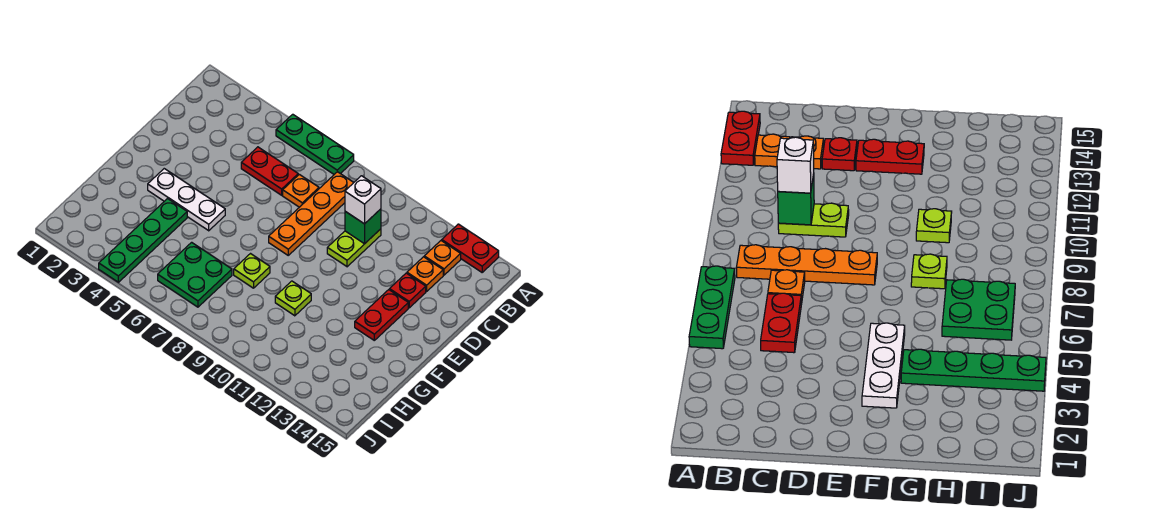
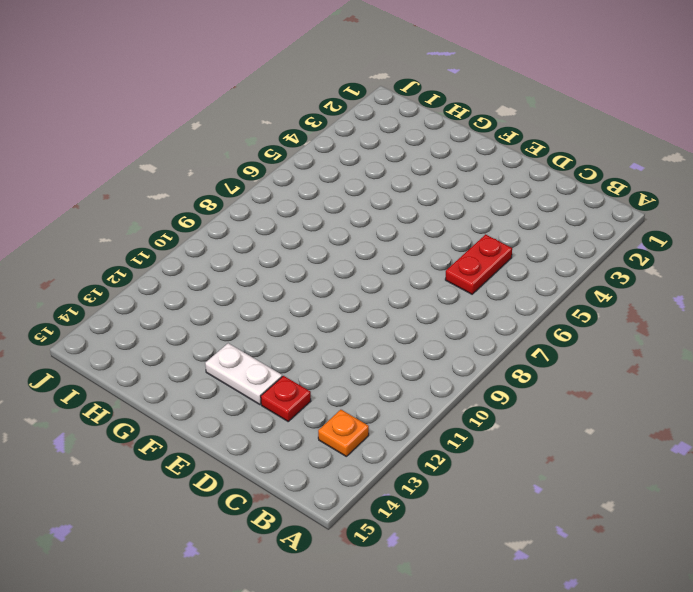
white 1x2 plate [205,343,282,405] -> red 1x2 plate [355,290,408,340]
none -> green 1x3 plate [276,114,354,174]
none -> red 1x2 plate [442,224,499,272]
none -> orange 1x4 plate [269,172,354,255]

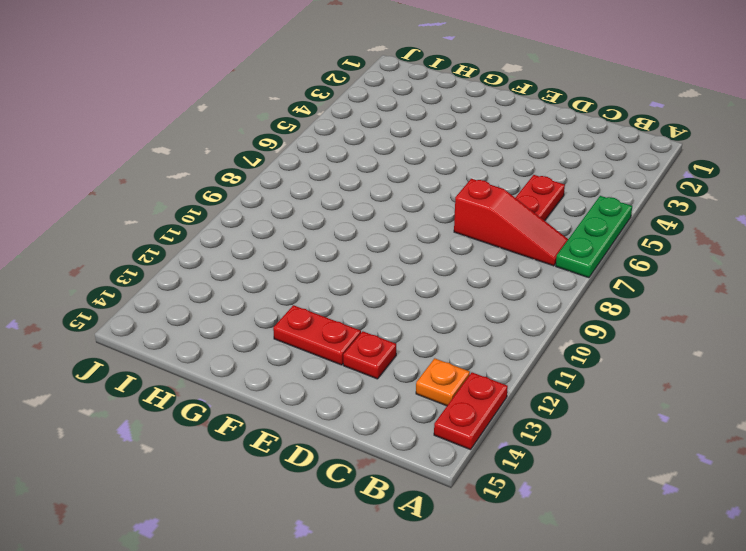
red 1x3 slope [454,179,568,266] -> orange 1x1 plate [283,174,319,207]
none -> orange 1x4 plate [269,172,354,255]
none -> lime 1x2 plate [327,229,381,267]
none -> orange 1x1 plate [407,257,443,291]

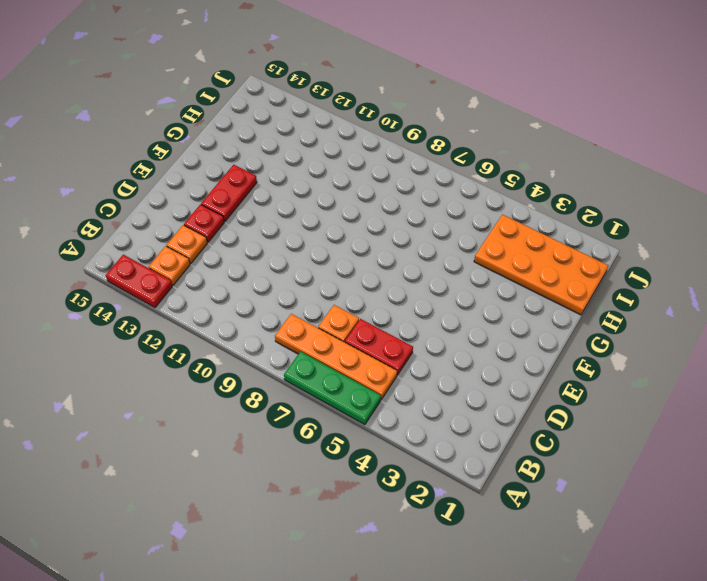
orange 1x4 plate [275,314,397,399] -> orange 1x4 plate turned to [269,172,354,255]
orange 2x4 plate [474,214,608,315] -> green 1x4 plate [99,199,187,282]
none -> lime 1x2 plate [327,229,381,267]
none -> white 1x3 plate [148,169,225,231]
none -> lime 1x1 plate [234,254,270,288]

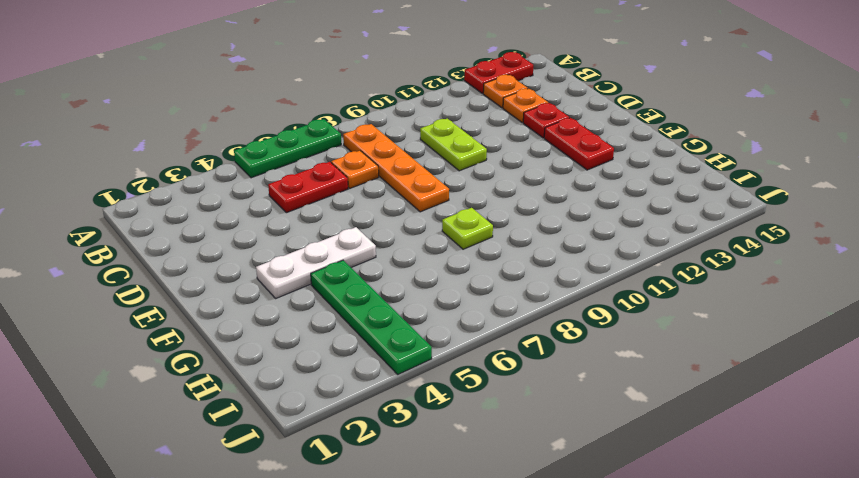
none -> lime 1x1 plate [275,281,311,316]
none -> green 2x2 plate [158,242,232,307]
none -> green 1x1 brick [345,209,381,244]

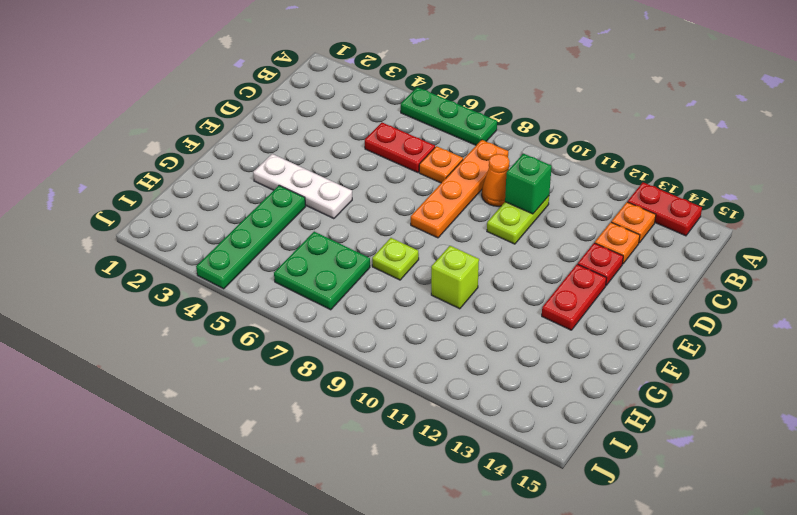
orange 1x1 cone [482,154,510,206] -> none
lime 1x1 brick [431,246,479,309] -> lime 1x1 plate [275,281,311,316]
none -> white 1x1 brick [345,176,381,224]

